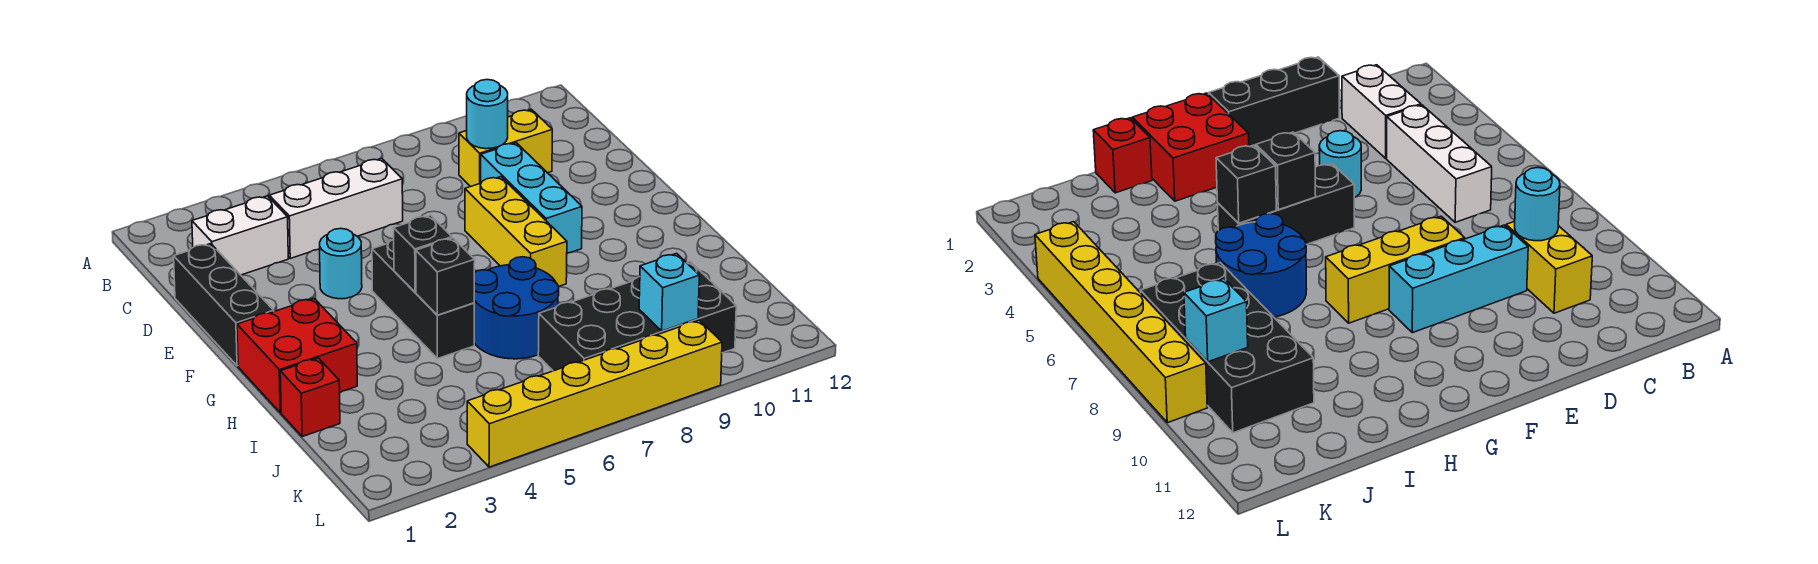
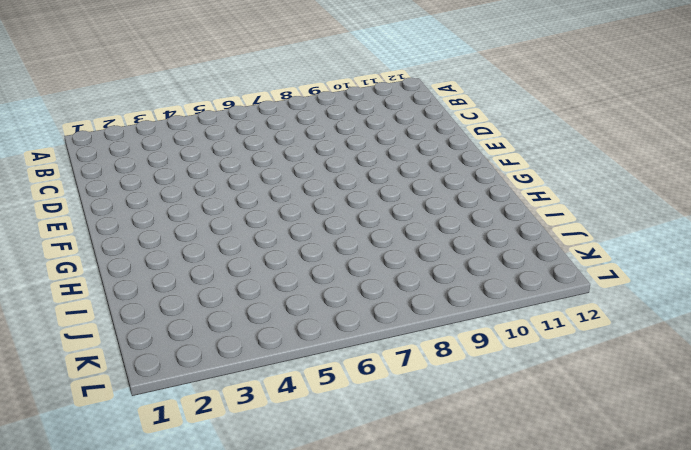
none -> white 1x2 brick [192,196,288,275]
none -> white 1x3 brick [269,158,403,258]
none -> yellow 1x2 brick [459,109,552,187]

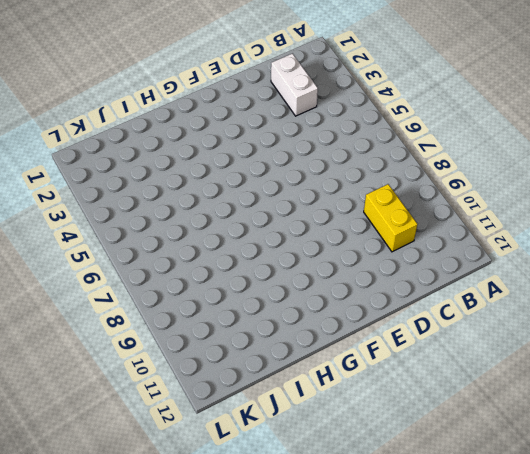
none -> white 1x3 brick [269,158,403,258]
none -> black 1x3 brick [174,244,274,366]
none -> cyan 1x3 brick [481,143,582,254]

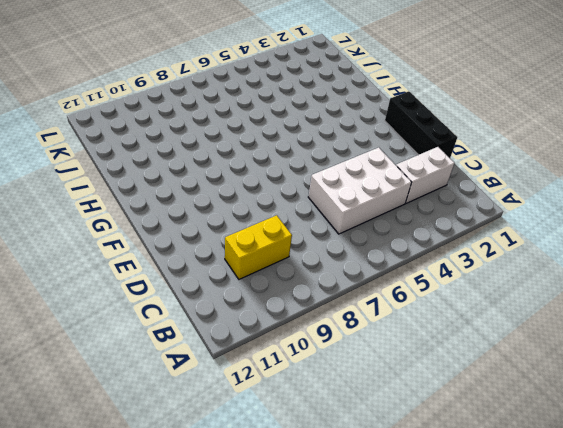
white 2x3 brick [308,147,412,234] -> white 1x3 brick [269,158,403,258]
none -> cyan 1x3 brick [481,143,582,254]
none -> cyan 1x1 round brick [320,229,362,299]
none -> yellow 1x3 brick [465,177,567,287]

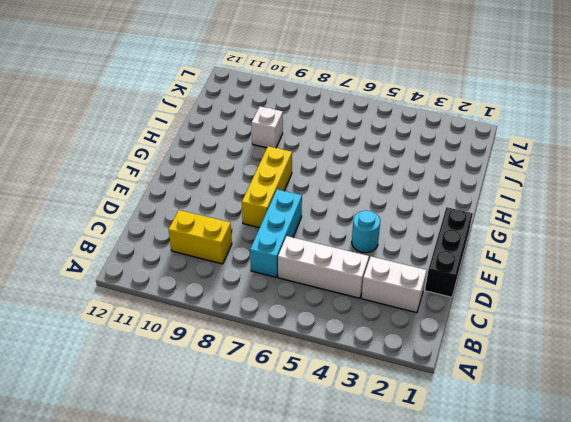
cyan 1x3 brick [250,189,302,277] -> cyan 1x3 brick moved to [481,143,582,254]
white 1x1 brick [252,107,283,148] -> none
none -> black 1x3 brick [372,239,474,359]
none -> red 2x2 brick [237,298,357,413]
none -> blue 2x2 round brick [474,257,559,359]

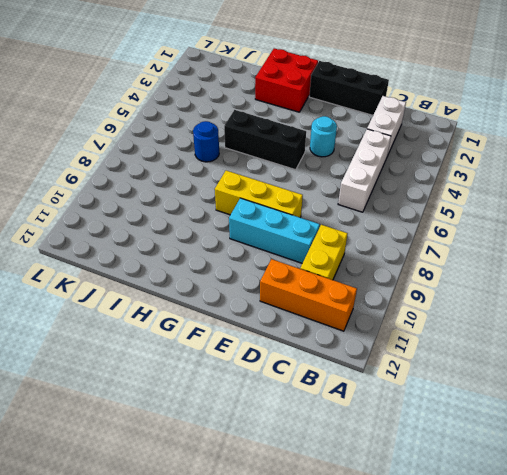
orange 1x3 brick [260,259,357,331] -> none
blue 1x1 round brick [193,121,219,162] -> blue 2x2 round brick [474,257,559,359]
none -> red 1x1 brick [280,358,340,437]
none -> black 2x4 brick [538,262,736,371]
none -> yellow 1x6 brick [467,320,722,467]

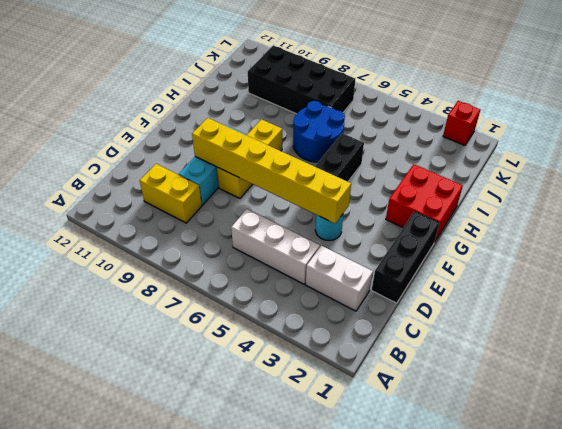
yellow 1x6 brick [192,118,351,223] -> yellow 1x6 brick moved to [467,320,722,467]
red 1x1 brick [443,101,480,145] -> red 1x1 brick moved to [280,358,340,437]
none -> cyan 1x1 round brick [467,80,508,149]
none -> black 1x1 brick [394,215,452,292]
none -> black 1x1 brick [416,238,475,315]

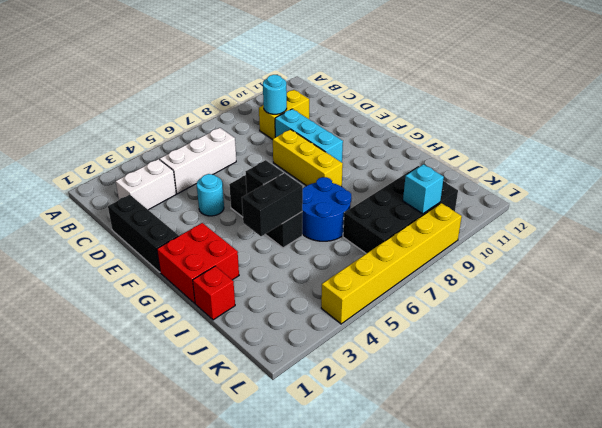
black 1x2 brick [242,173,303,236] -> black 1x1 brick [416,238,475,315]

